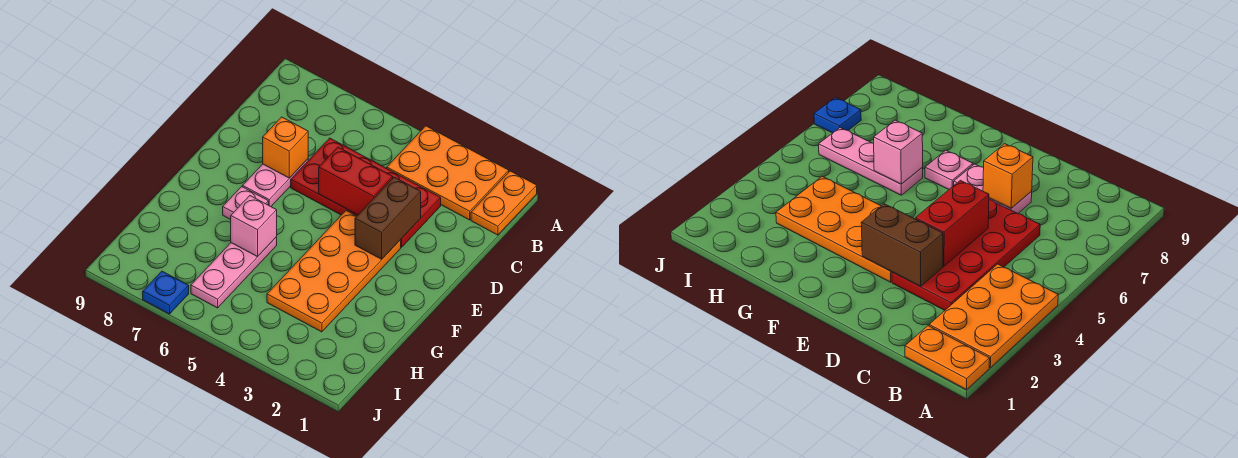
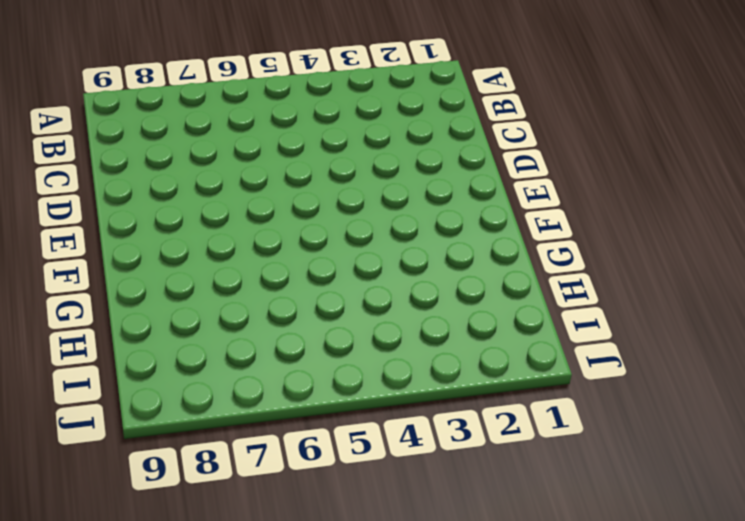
none -> orange 1x2 plate [471,171,537,235]
none -> orange 2x3 plate [387,126,509,220]
none -> red 2x4 plate [291,138,441,247]

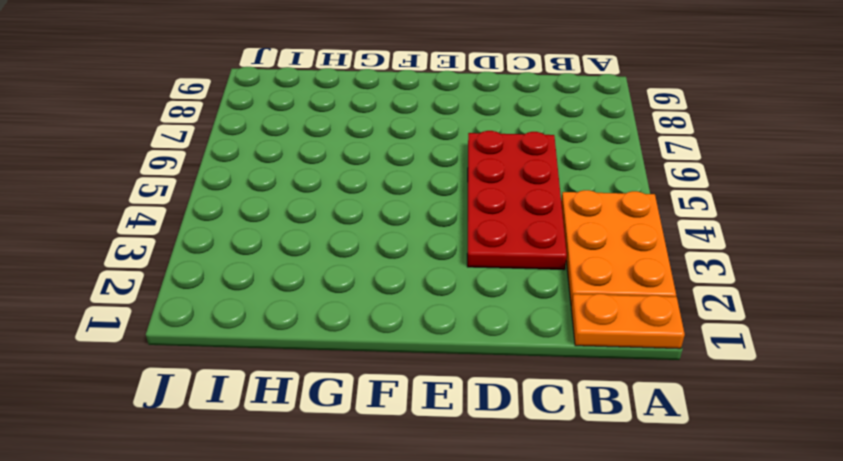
none -> pink 1x2 plate [243,159,308,206]
none -> orange 2x4 plate [267,211,401,332]
none -> pink 1x1 plate [223,187,268,220]

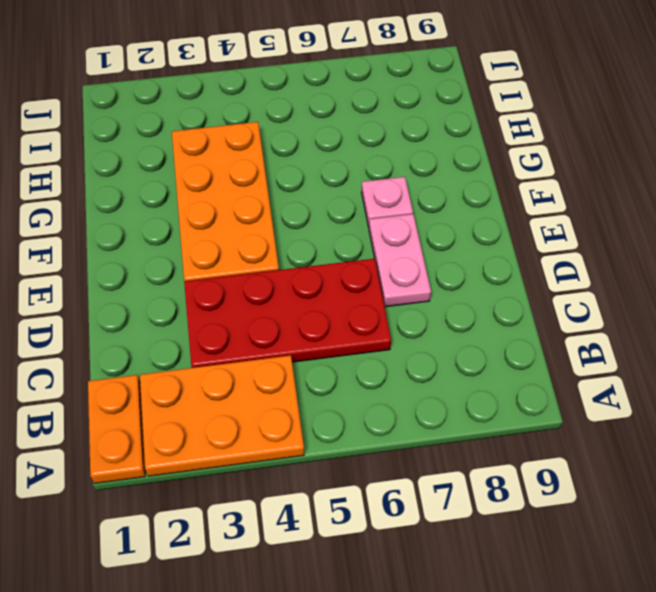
none -> pink 1x3 plate [191,237,277,308]
none -> blue 1x1 plate [143,271,189,314]
none -> brown 1x2 brick [355,177,421,259]

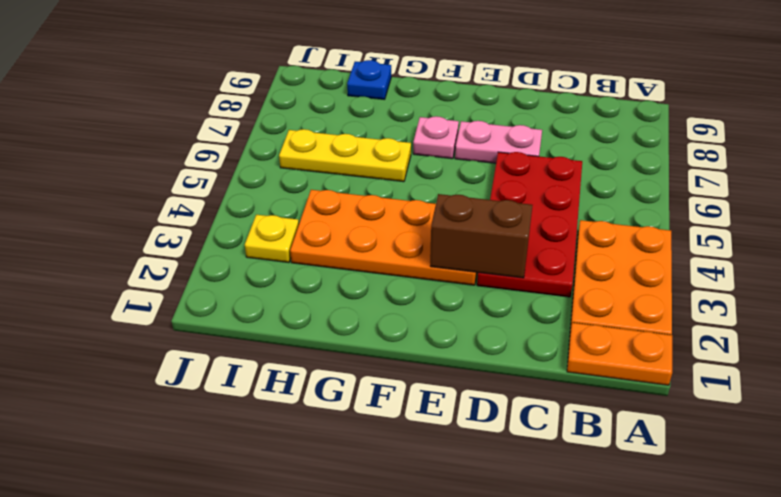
yellow 1x3 plate [279,129,411,182] -> pink 1x3 plate [191,237,277,308]
blue 1x1 plate [347,60,391,100] -> blue 1x1 plate moved to [143,271,189,314]
yellow 1x1 plate [245,215,299,263] -> none
none -> red 1x2 brick [319,147,393,215]
none -> orange 1x1 brick [263,117,308,178]
none -> pink 1x1 brick [231,196,277,257]

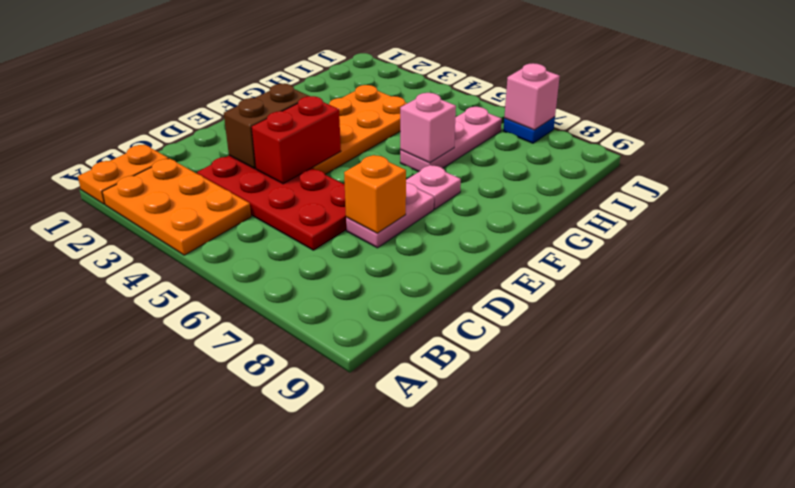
red 1x2 brick [252,96,341,184] -> red 1x2 brick turned to [319,147,393,215]
pink 1x1 brick [504,63,560,130] -> none

